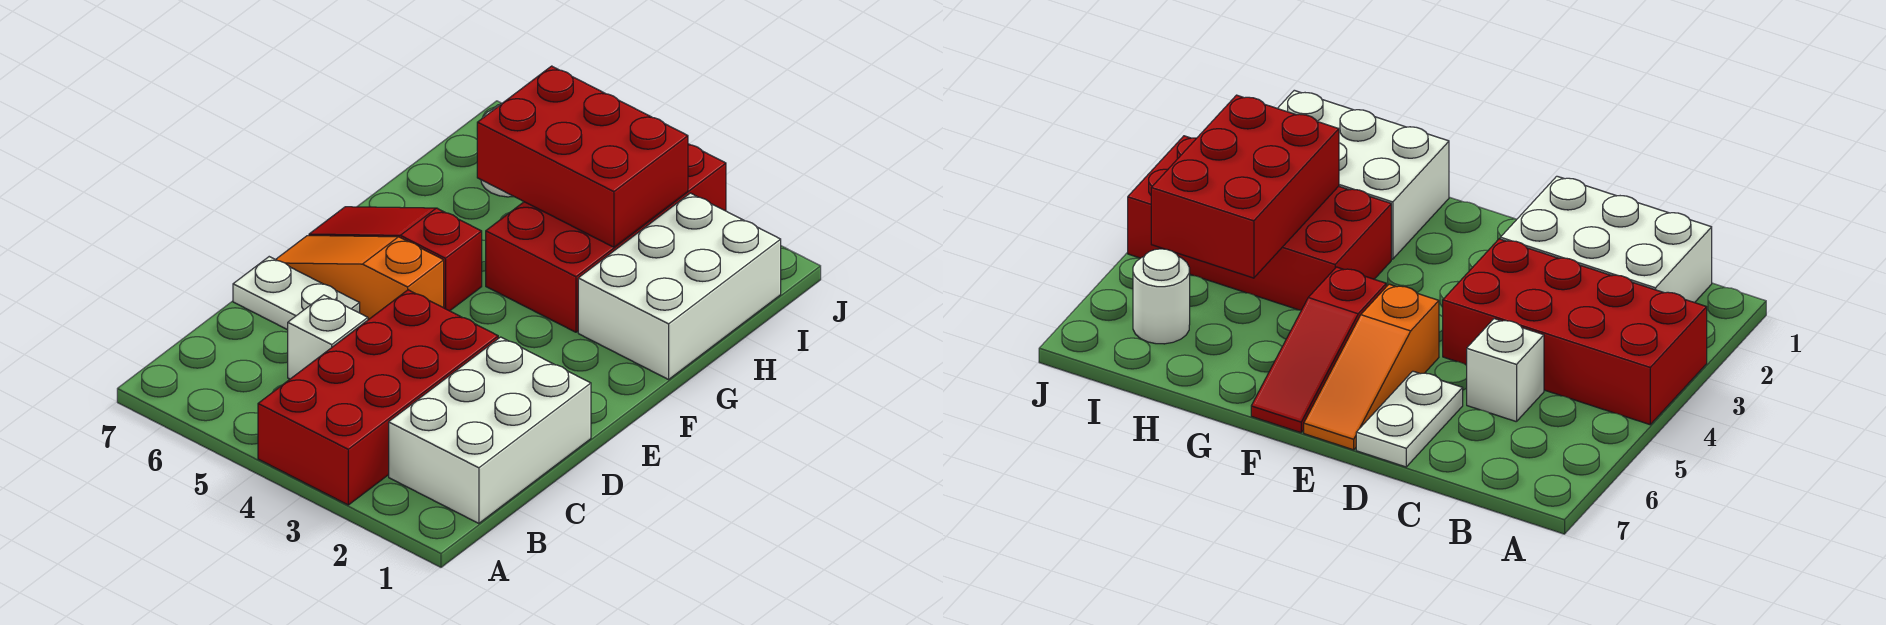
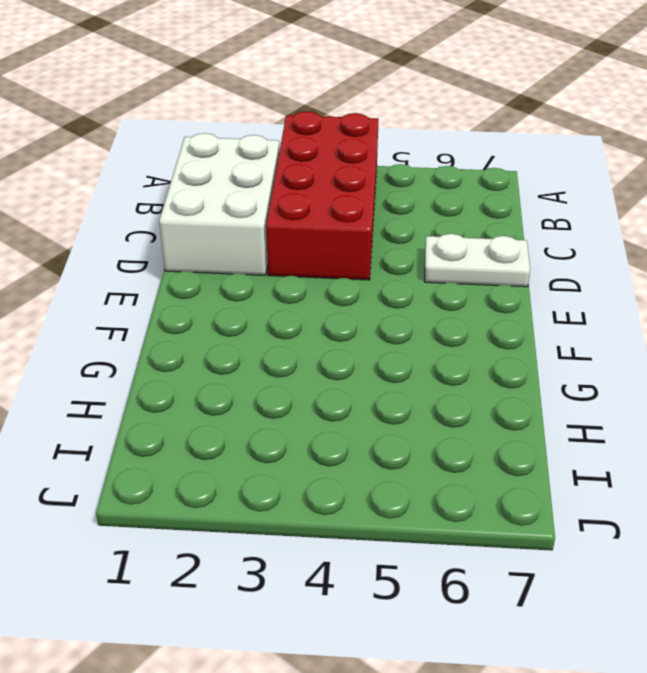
none -> white 1x1 brick [288,295,368,379]
none -> orange 1x3 slope [276,236,444,320]

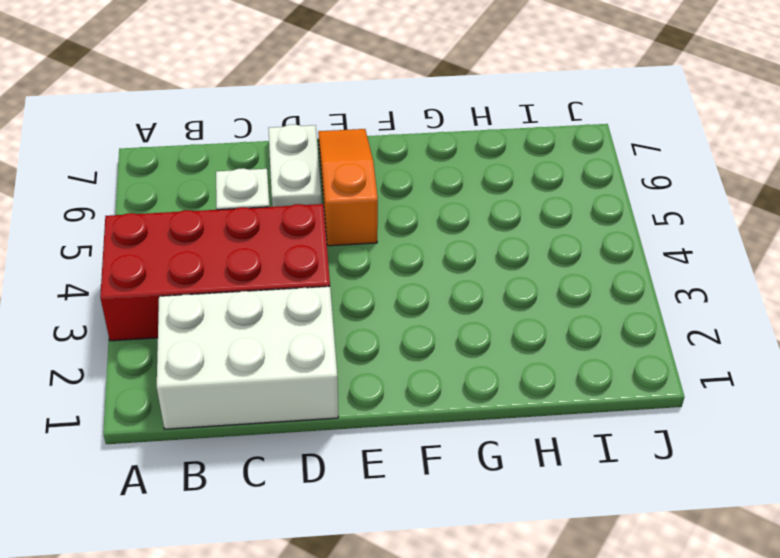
none -> red 1x3 slope [309,207,482,311]
none -> white 2x3 brick [578,193,781,380]

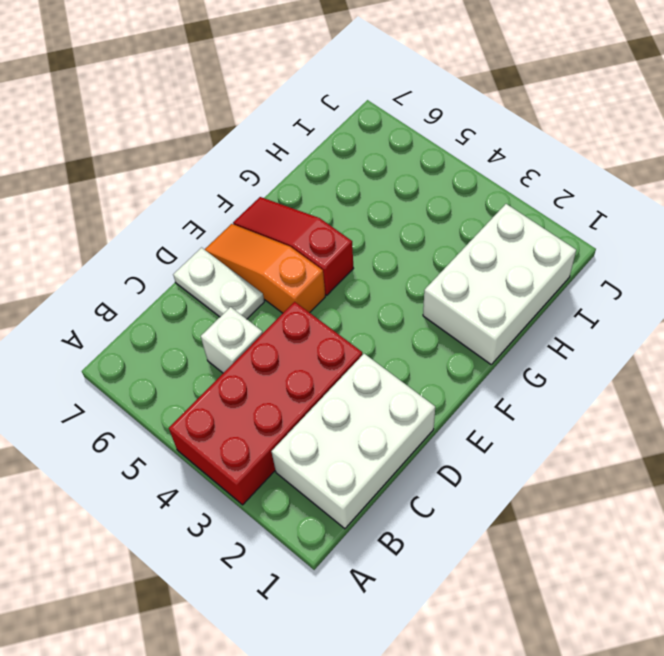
none -> red 2x4 brick [486,144,726,332]
none -> white 1x1 round brick [1133,249,1190,344]

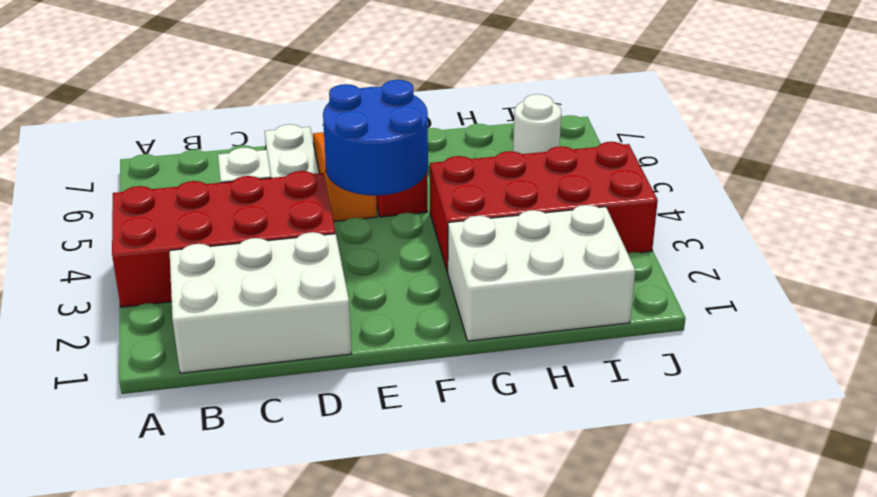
blue 2x2 round brick [323,80,428,196] -> none
none -> red 2x3 brick [477,66,688,247]

